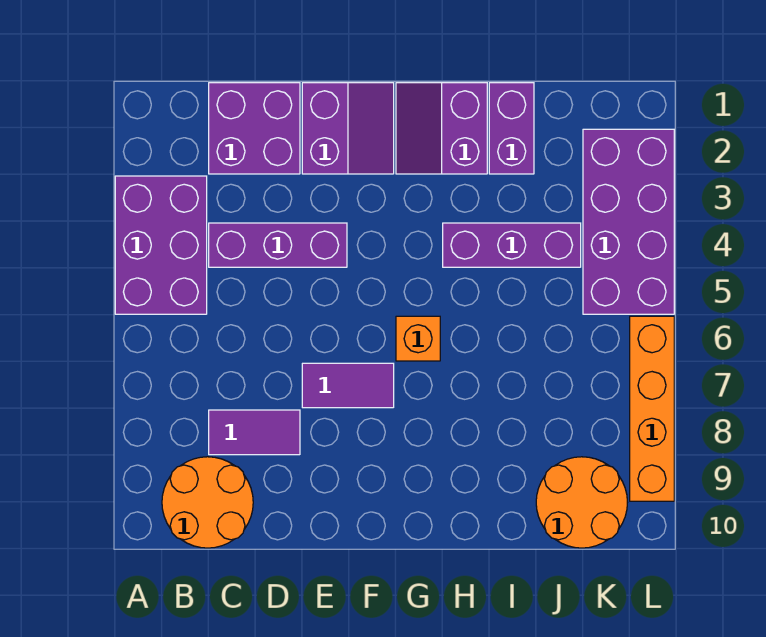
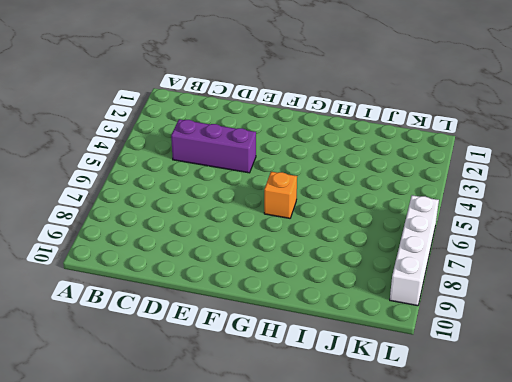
white 1x4 brick [390,195,439,306] -> orange 1x4 brick [630,316,674,501]
none -> purple 2x3 brick [115,176,207,314]
none -> orange 2x2 round brick [162,457,253,548]
none -> purple 2x2 brick [209,83,300,174]

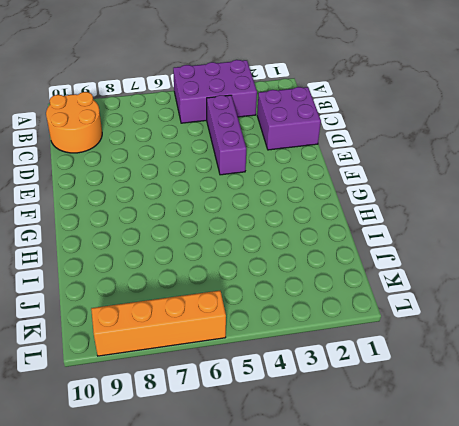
none -> purple 1x2 tile [209,410,300,455]
none -> purple 2x2 slope [302,83,394,174]
none -> purple 1x2 tile [302,363,394,408]

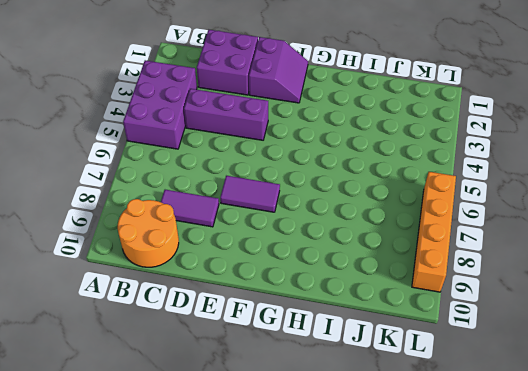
none -> purple 2x2 slope [396,83,487,174]
none -> orange 1x1 brick [396,316,440,361]
none -> purple 1x3 brick [443,223,581,267]

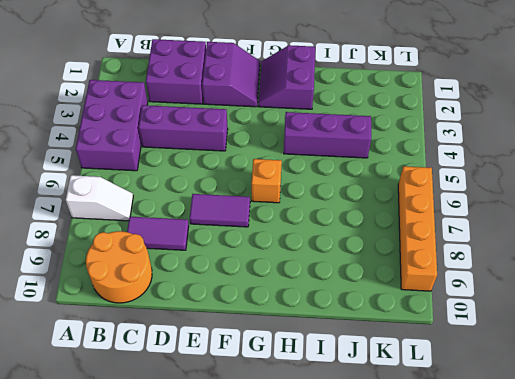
white 1x2 slope [66,175,133,221] -> none
none -> purple 1x2 brick [489,83,534,174]
none -> orange 2x2 round brick [536,457,627,548]
none -> purple 2x4 brick [583,129,674,314]

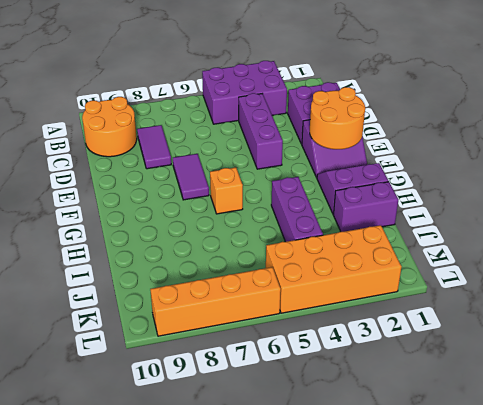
orange 2x2 round brick [310,87,365,149] -> orange 2x2 round brick moved to [536,457,627,548]
orange 2x4 brick [266,225,401,313] -> purple 2x4 brick [583,129,674,314]

